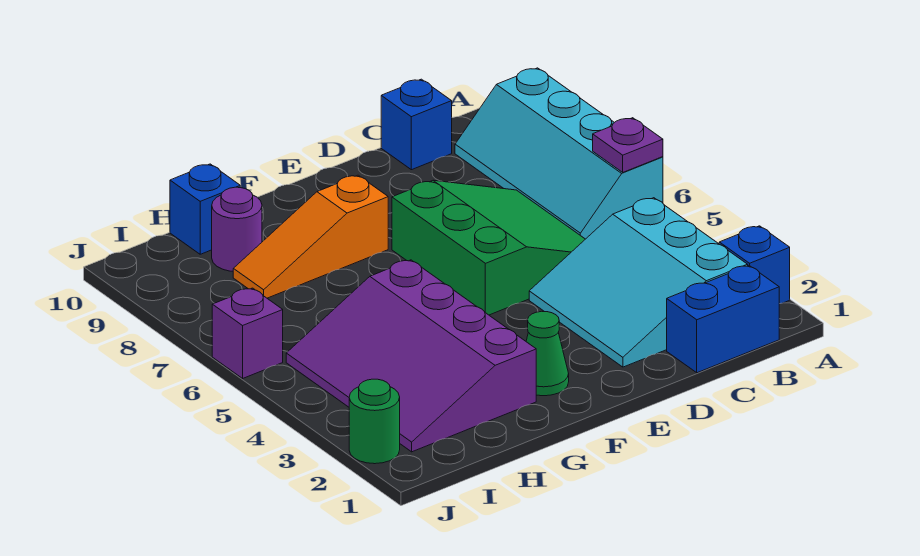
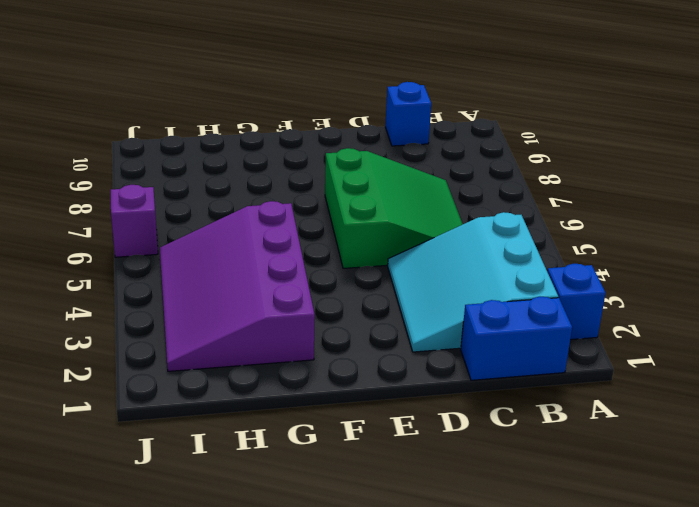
none -> cyan 2x4 slope [455,68,663,239]
none -> green 1x1 cone [526,311,569,396]
none -> orange 1x3 slope [233,175,388,298]

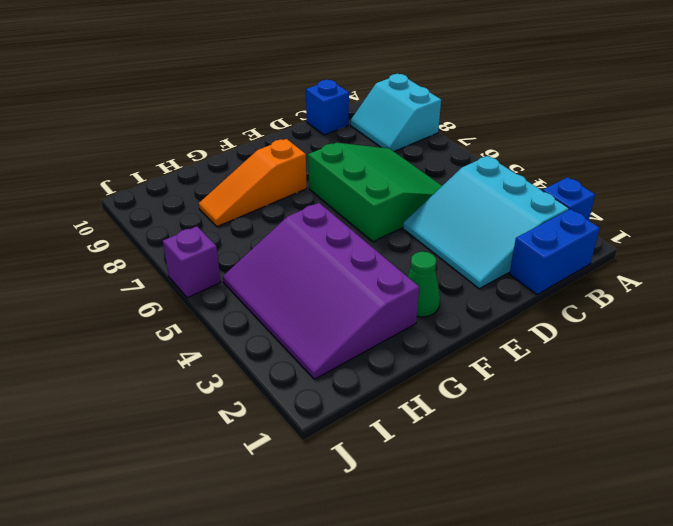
cyan 2x2 slope [351,74,441,151] -> cyan 2x4 slope [455,68,663,239]
none -> purple 1x1 round brick [212,187,262,271]
none -> blue 1x1 brick [170,164,240,254]
none -> green 1x1 round brick [349,379,400,464]

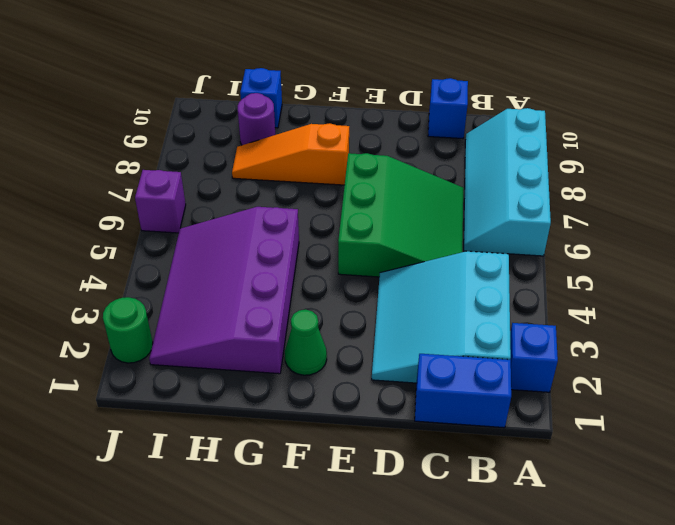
none -> purple 1x1 plate [593,118,663,172]

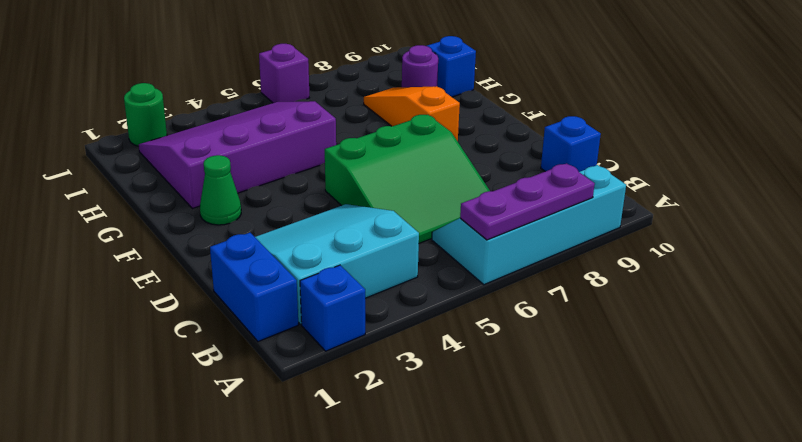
purple 1x3 plate [460,164,595,240] -> purple 1x1 plate [593,118,663,172]

